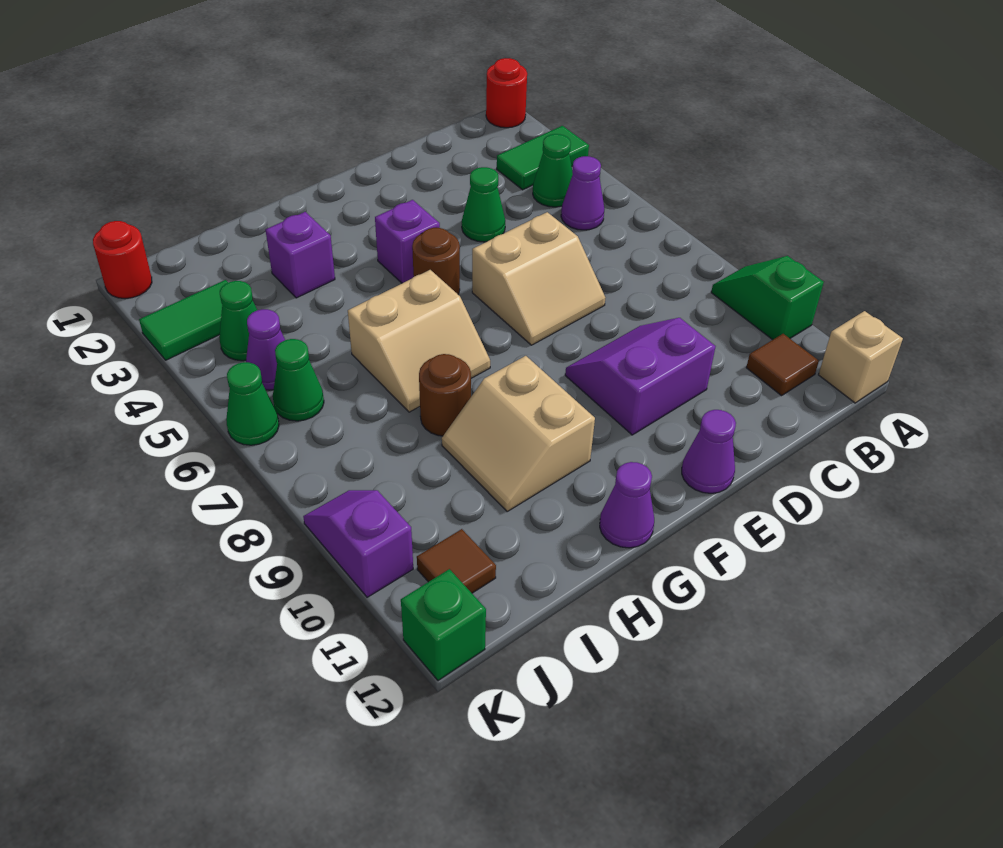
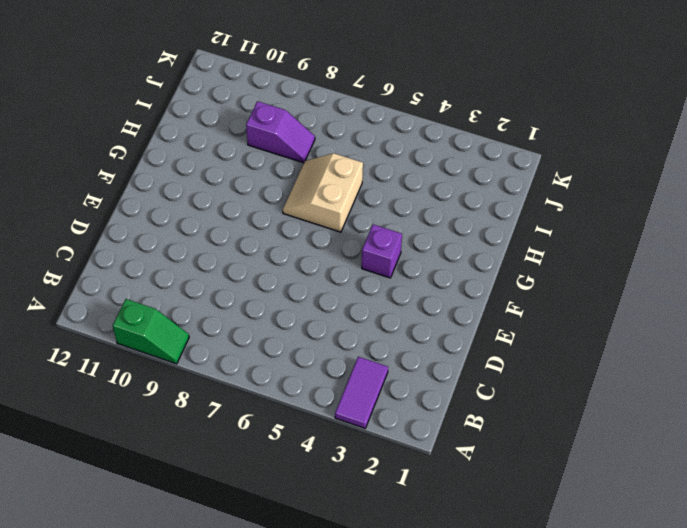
purple 1x2 tile [335,357,388,428] -> green 1x2 tile [497,126,589,190]
purple 1x2 slope [246,101,315,163] -> purple 1x2 slope moved to [303,490,413,597]
none -> red 1x1 round brick [486,58,527,128]
none -> tan 1x1 brick [819,311,903,403]
none -> green 1x1 cone [533,134,573,207]

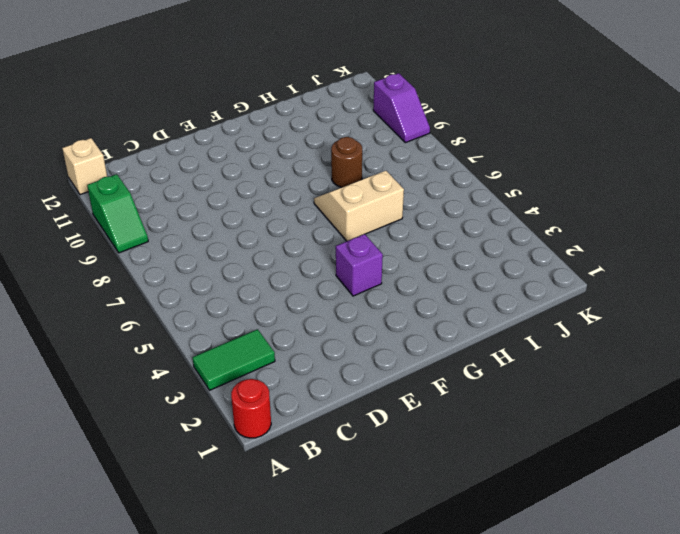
none -> green 1x1 cone [533,134,573,207]
none -> purple 1x1 cone [561,156,604,230]
none -> brown 1x1 tile [746,334,819,396]

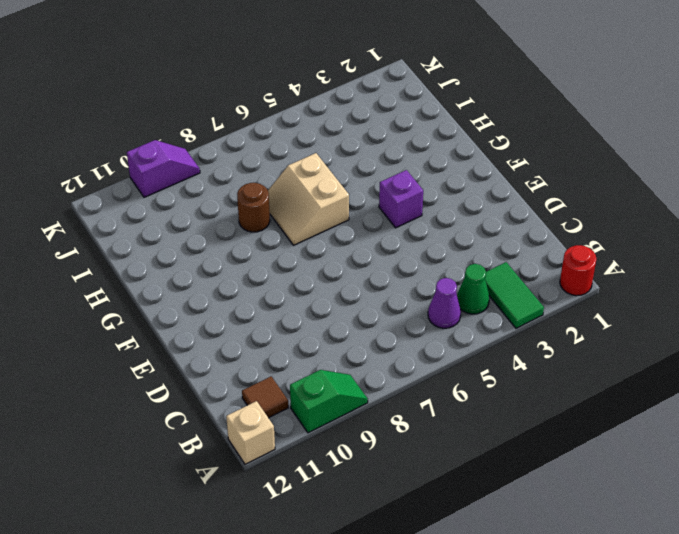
none -> green 1x1 cone [462,167,505,242]
none -> tan 2x2 slope [472,212,605,345]
none -> purple 2x2 slope [565,318,716,435]

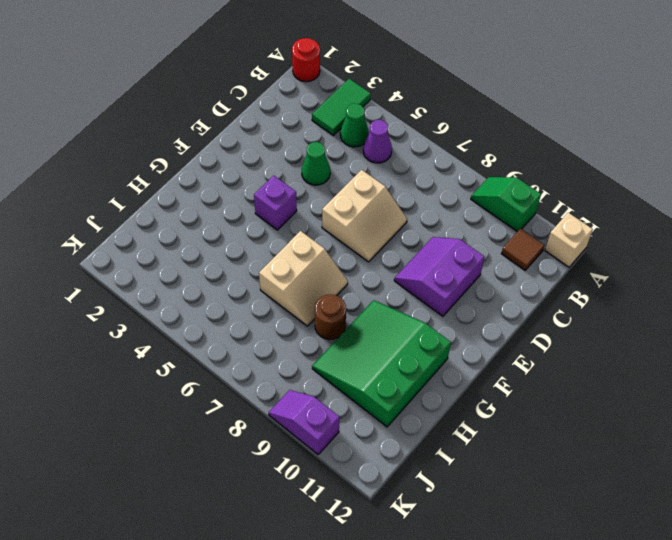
green 3x3 slope [312,300,451,427] -> tan 2x2 slope [442,356,595,511]
none -> purple 1x1 cone [682,410,736,493]
none -> brown 1x1 round brick [412,228,460,294]
none -> purple 1x1 cone [600,462,654,548]

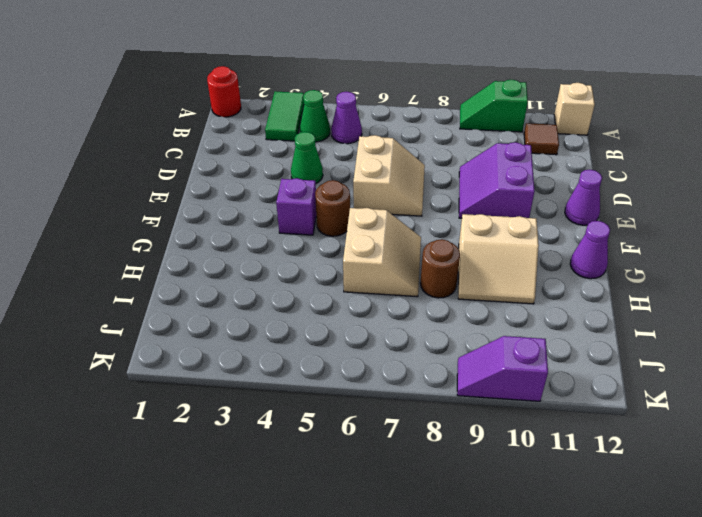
none -> purple 1x1 brick [266,212,335,298]
none -> green 1x2 tile [139,280,228,360]
none -> green 1x1 cone [219,281,257,361]

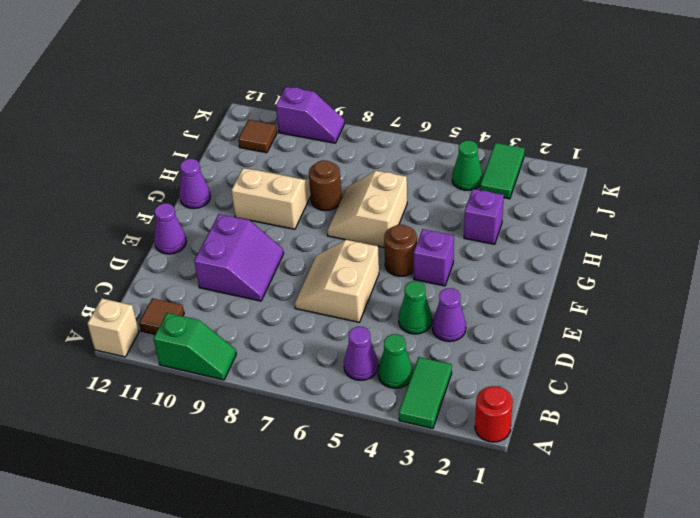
purple 1x1 cone [432,288,466,341] -> purple 1x1 cone moved to [246,309,285,390]
none -> green 1x1 cone [273,339,324,421]
none -> red 1x1 round brick [93,221,152,299]
none -> green 1x1 cone [226,362,279,445]

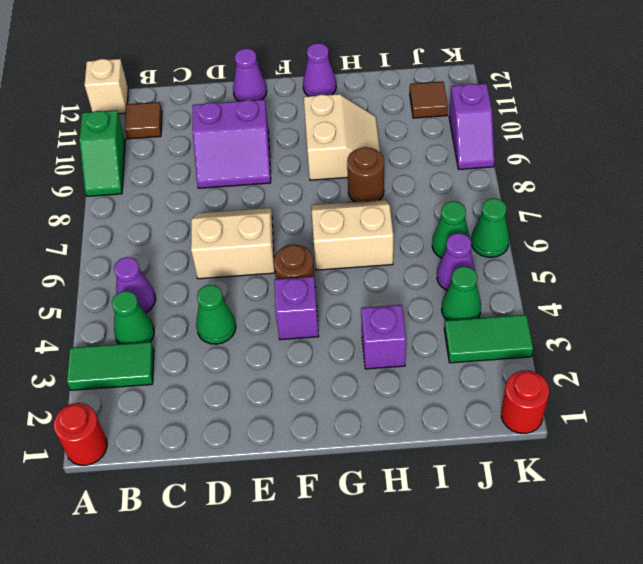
none -> green 1x1 brick [401,569,486,681]

